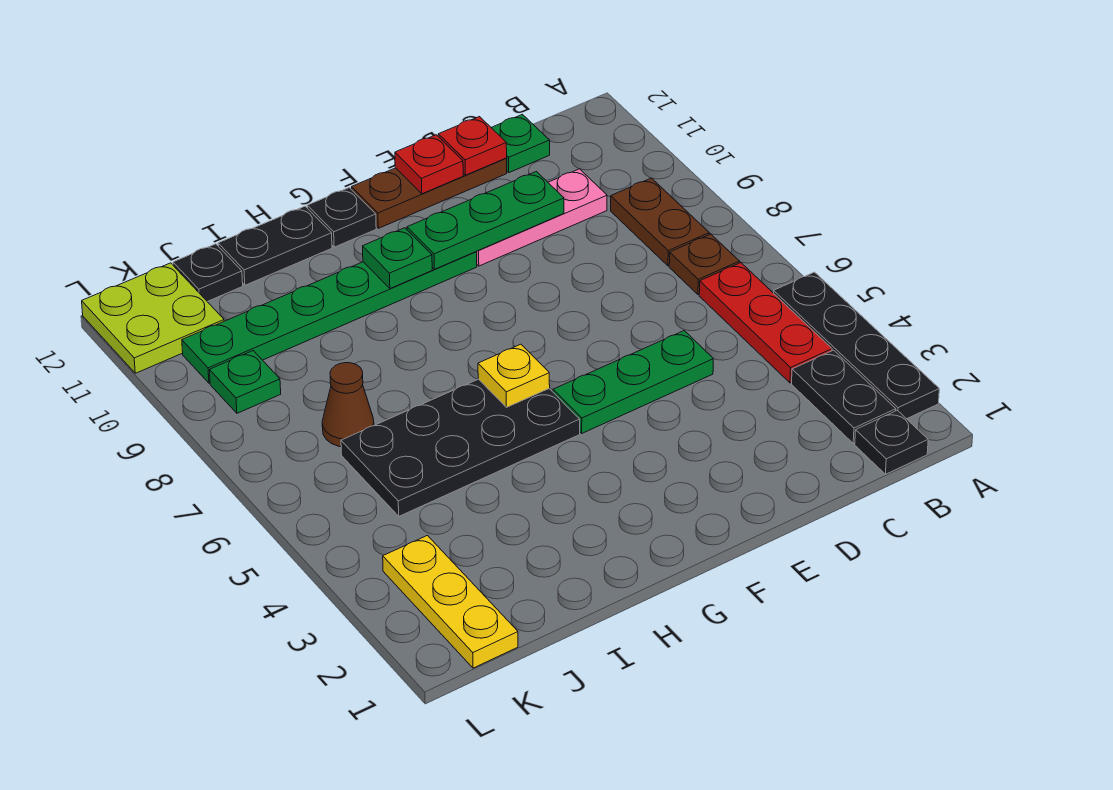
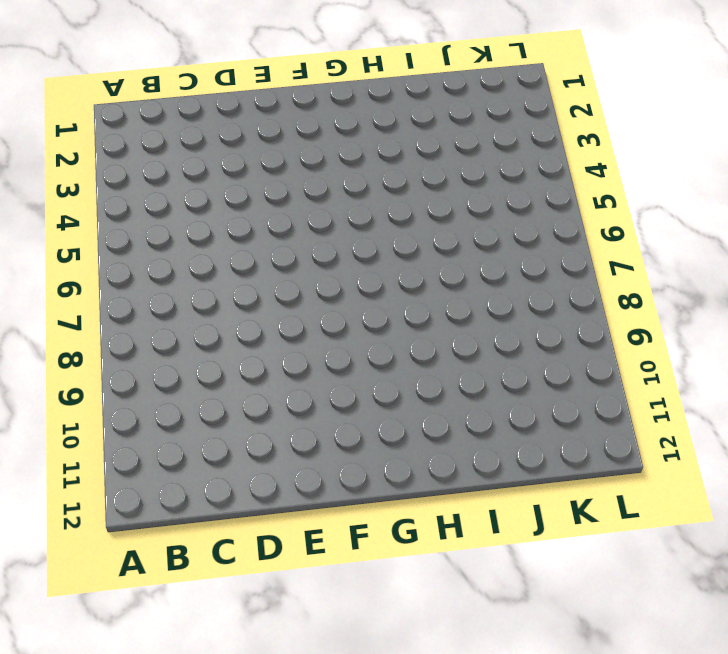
none -> black 1x4 plate [774,272,939,419]
none -> black 1x1 plate [855,410,928,474]
none -> black 1x2 plate [792,350,896,443]

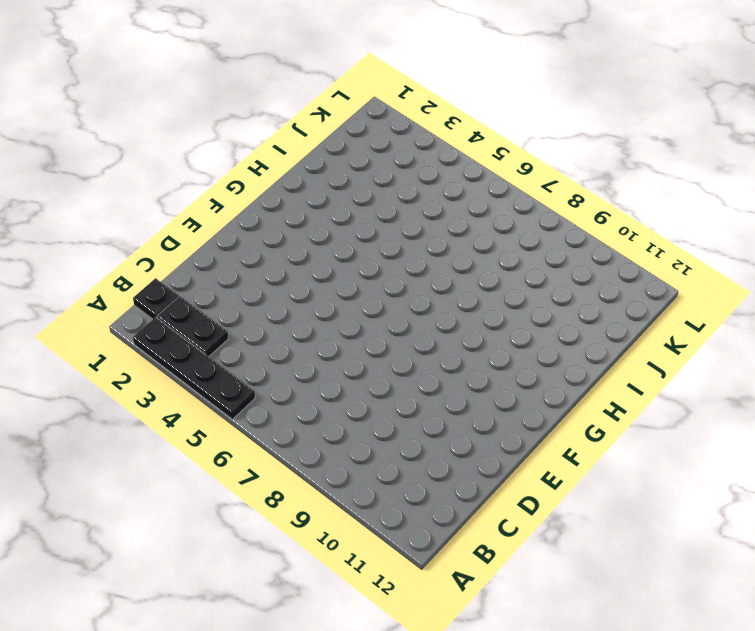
none -> red 1x3 plate [699,263,832,383]
none -> brown 1x1 plate [669,234,739,295]
none -> brown 1x2 plate [611,178,709,266]

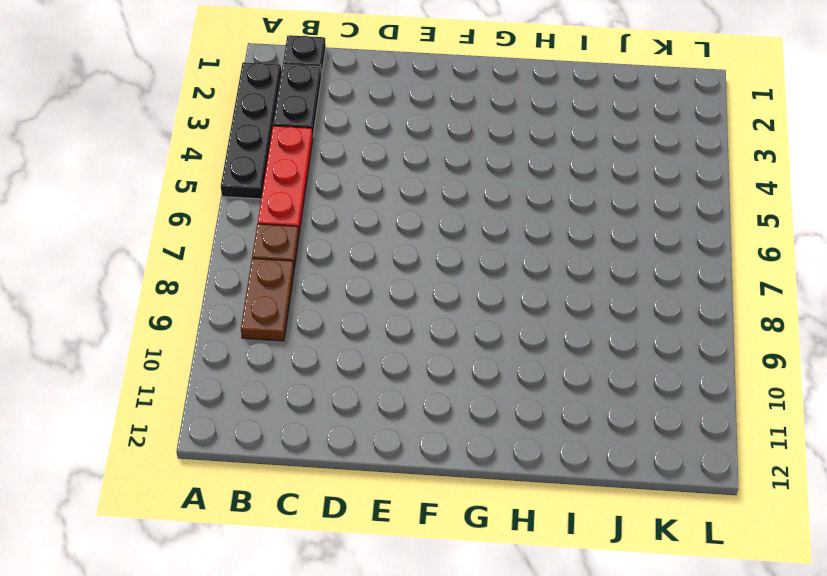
none -> pink 1x3 plate [476,169,607,266]
none -> green 1x1 plate [491,114,550,173]
none -> green 1x3 plate [553,331,713,433]

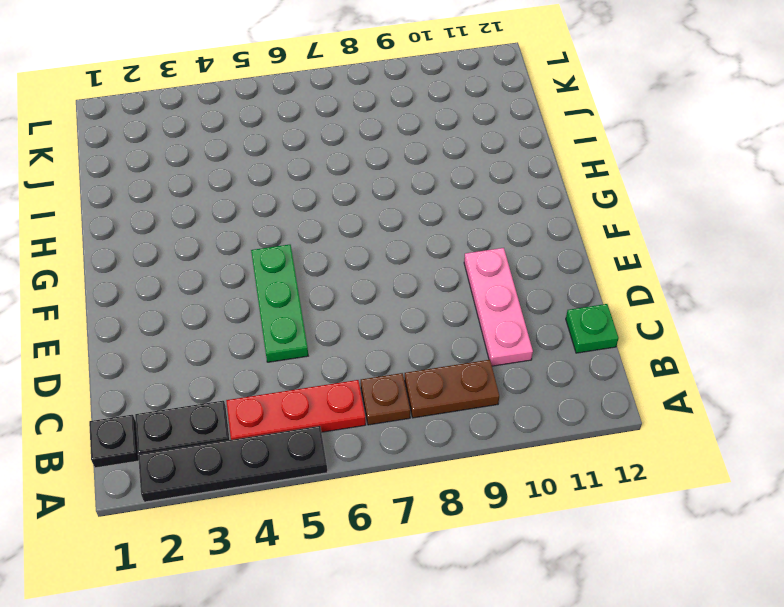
none -> brown 1x3 plate [352,158,507,228]
none -> green 1x6 plate [182,252,477,383]
none -> black 2x4 plate [341,379,580,516]

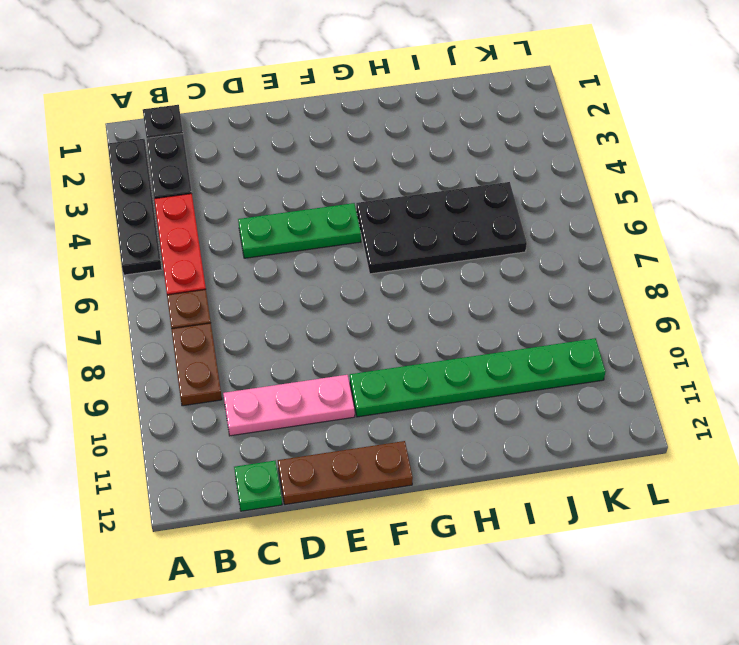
none -> black 1x1 plate [307,188,376,247]
none -> black 1x2 plate [218,206,332,285]
none -> brown 1x1 cone [322,363,374,447]

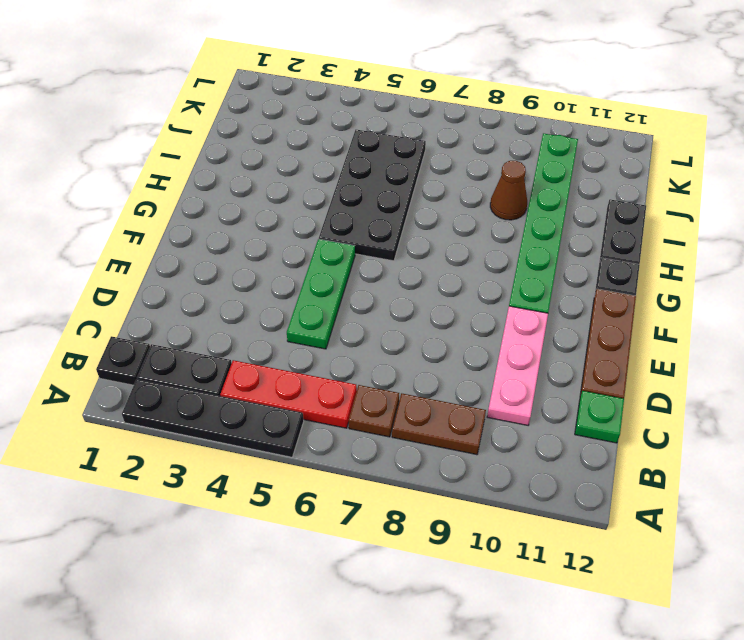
brown 1x1 cone [490,161,527,220] -> brown 1x1 cone moved to [322,363,374,447]
none -> black 1x1 plate [173,244,243,302]
none -> yellow 1x3 plate [383,536,518,668]
none -> green 1x1 plate [210,351,281,413]

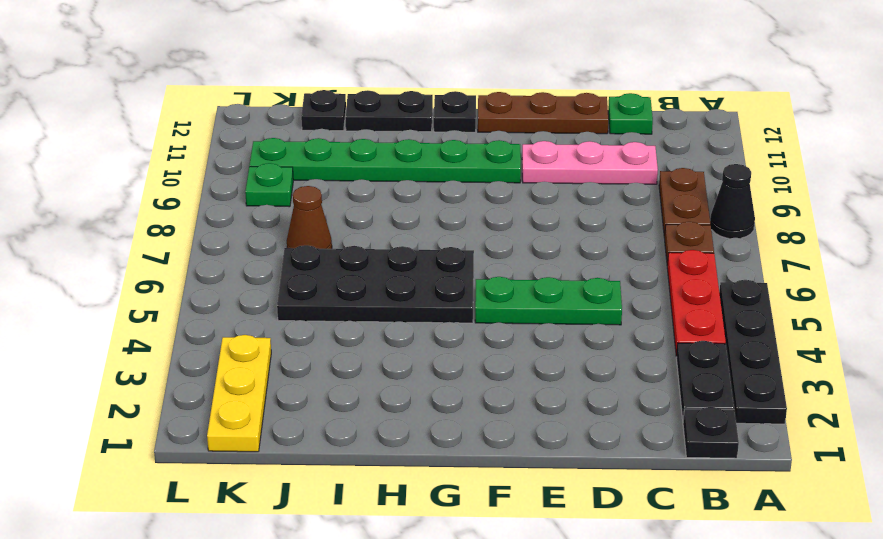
black 1x1 cone [710,164,755,238] -> none
none -> lime 2x2 plate [82,263,224,373]
none -> green 1x3 plate [407,171,564,269]
none -> red 1x1 plate [438,117,507,175]

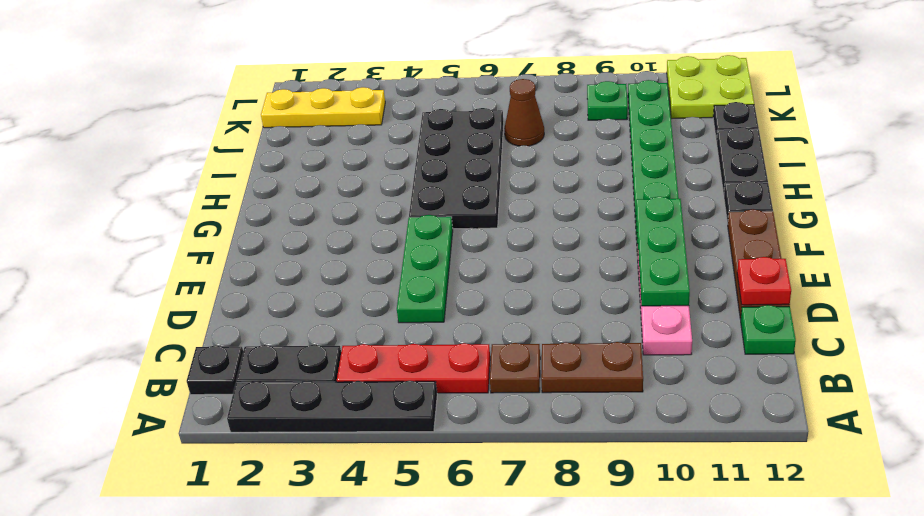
none -> red 1x1 plate [395,135,463,194]
none -> yellow 1x1 plate [478,344,550,407]
none -> green 1x1 plate [363,228,432,289]

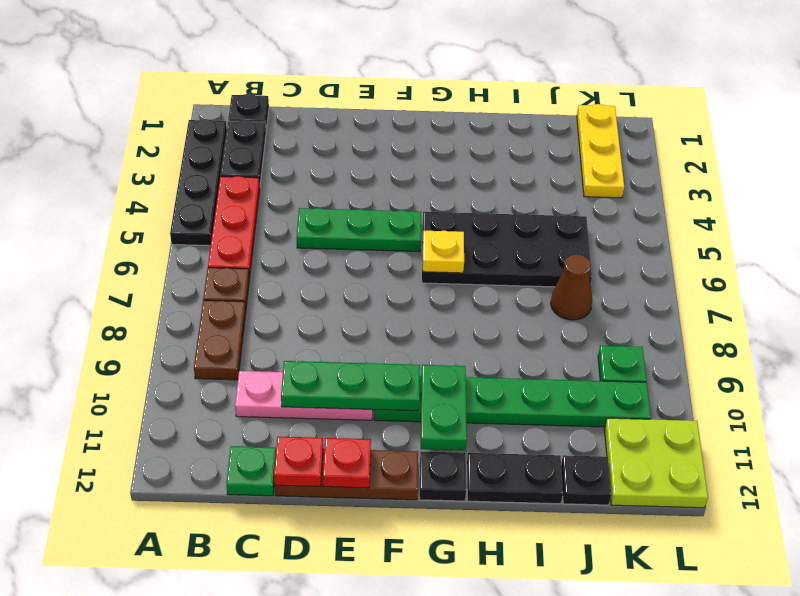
green 1x2 plate [421,365,467,450] -> green 1x1 plate [363,228,432,289]

